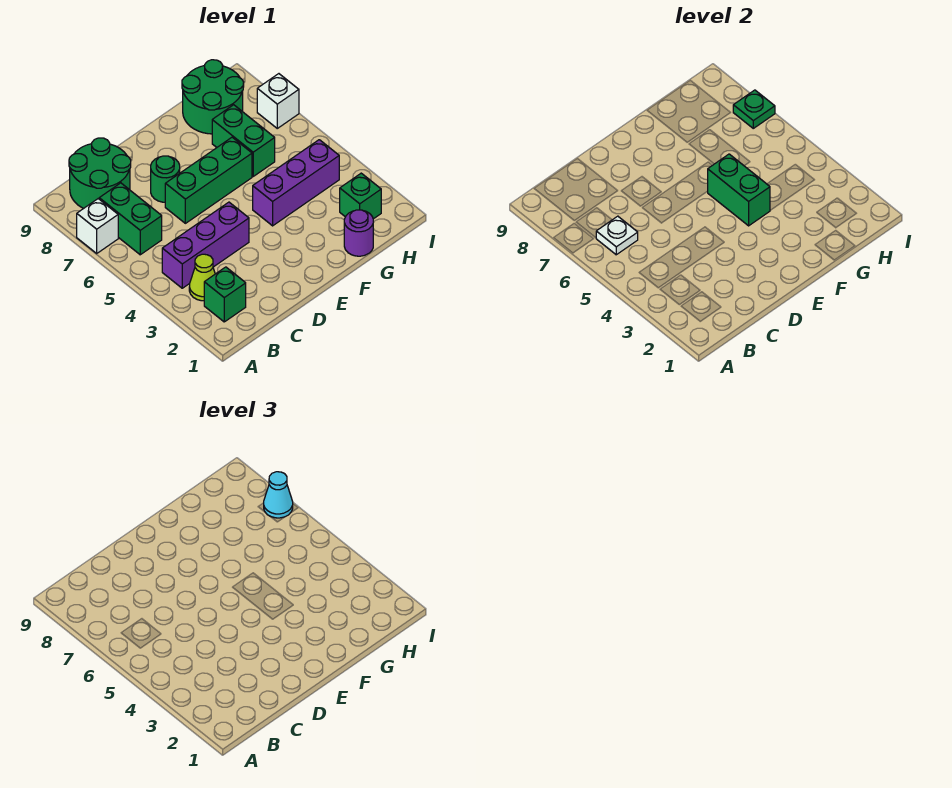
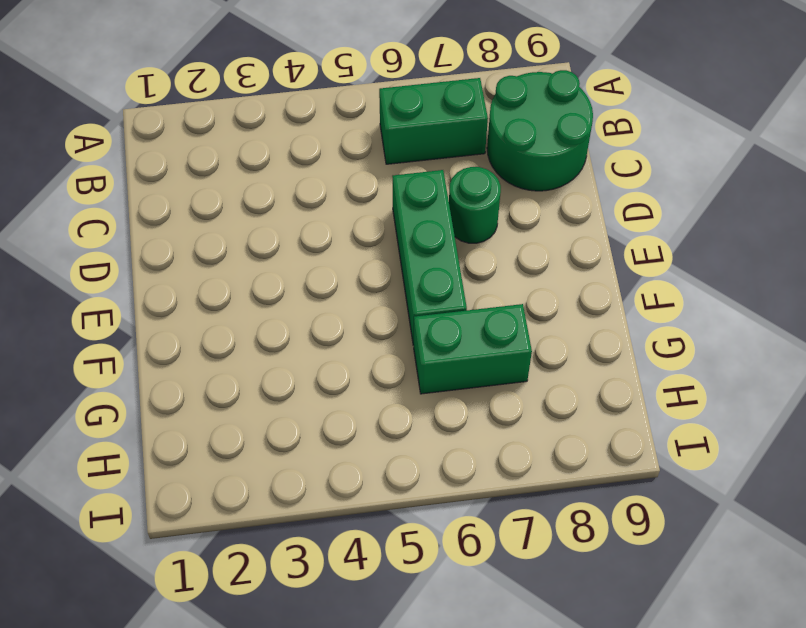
none -> white 1x1 brick [77,199,118,253]
none -> green 1x1 brick [204,267,246,322]
none -> lime 1x1 cone [189,254,215,301]

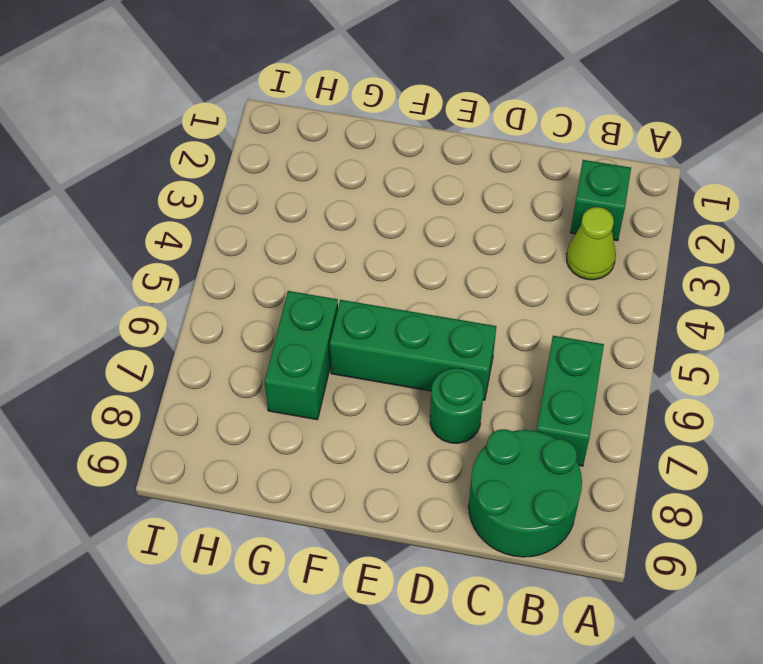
none -> white 1x1 brick [77,199,118,253]
none -> purple 1x3 brick [162,202,249,288]
none -> purple 1x3 brick [253,140,339,226]

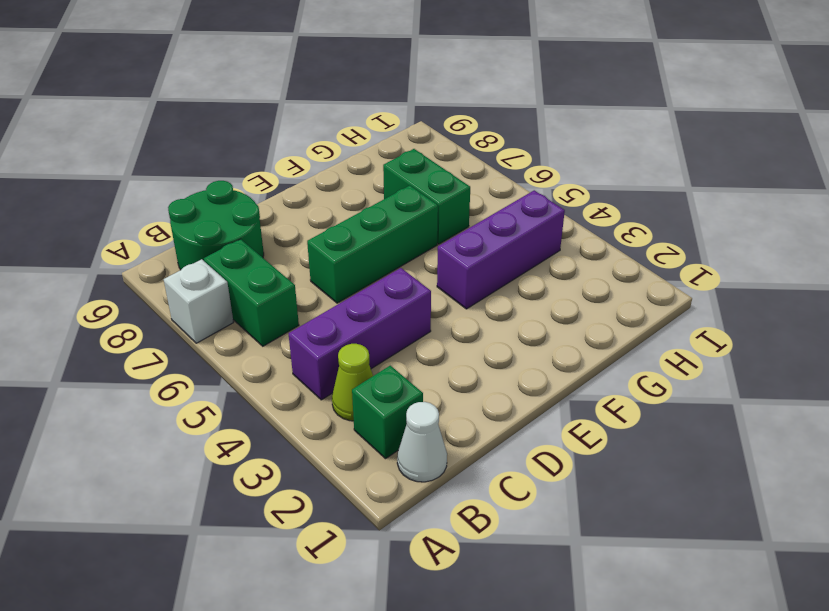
white 1x1 cone [397,402,447,482] -> none
none -> green 1x1 round brick [151,156,180,202]
none -> purple 1x1 round brick [344,210,373,256]
none -> green 2x2 round brick [182,60,244,134]

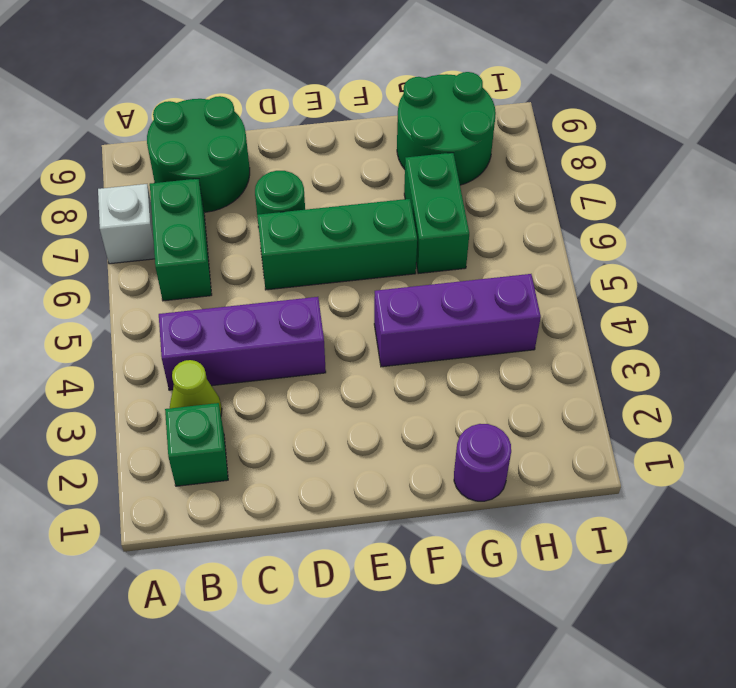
none -> green 1x1 brick [340,173,381,219]
none -> white 1x1 brick [257,74,299,128]
none -> white 1x1 plate [596,216,638,255]

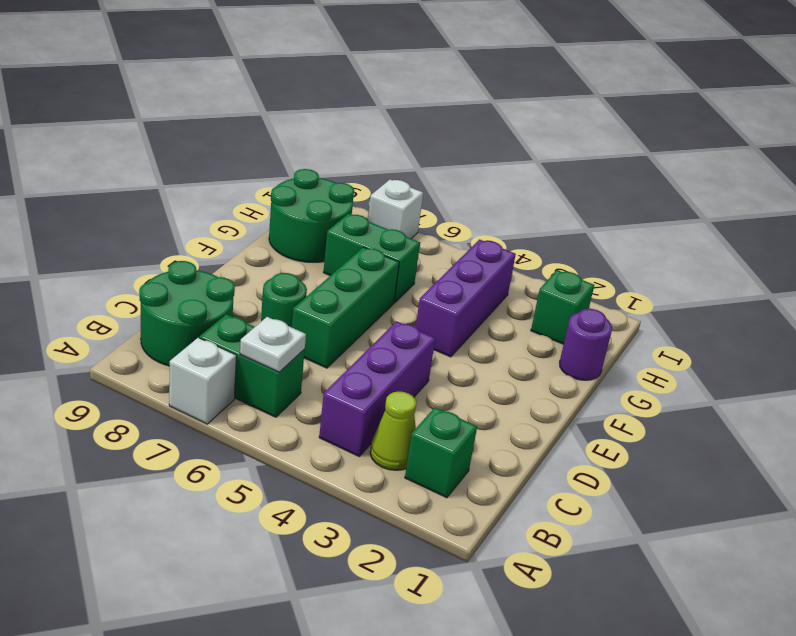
none -> green 1x2 brick [708,154,770,226]
none -> green 1x1 plate [733,90,775,128]
none -> cyan 1x1 cone [264,472,293,518]

